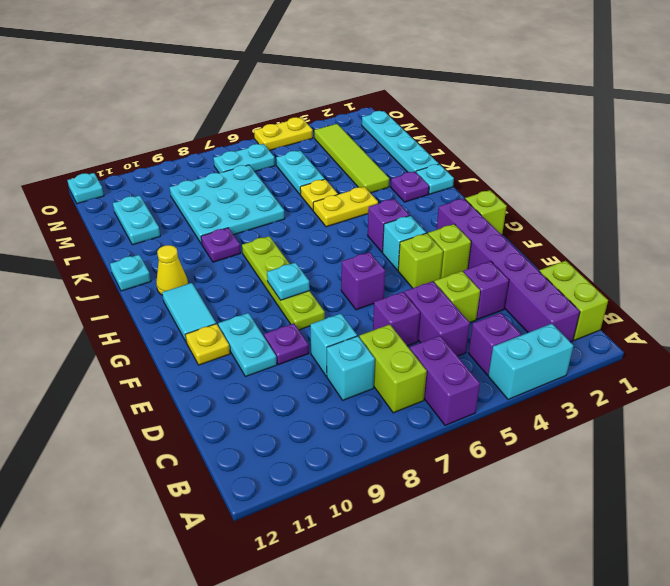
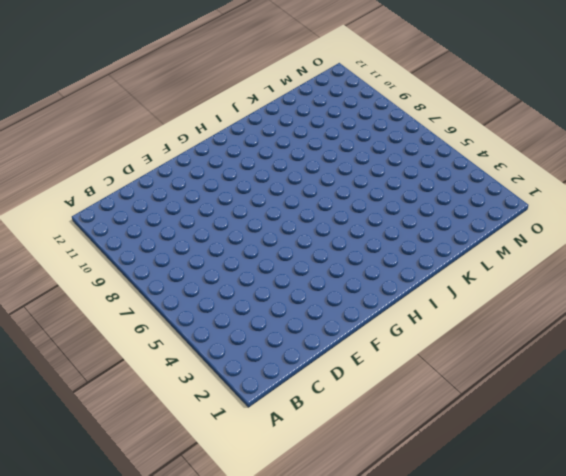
none -> cyan 1x2 brick [488,324,573,399]
none -> purple 1x2 brick [410,336,480,426]
none -> lime 1x2 brick [539,261,608,340]
none -> purple 1x6 brick [437,198,580,342]

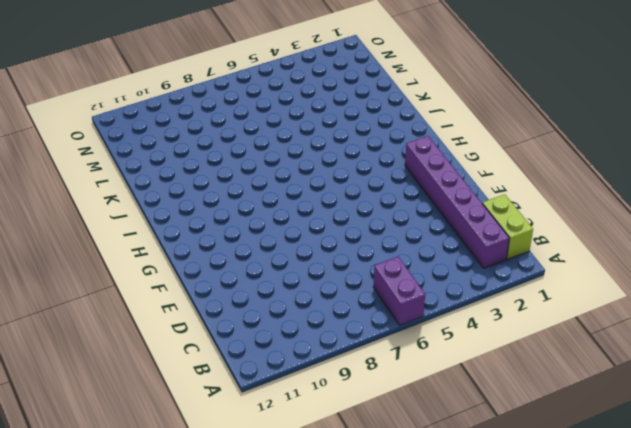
none -> cyan 1x2 brick [488,324,573,399]
none -> purple 1x1 brick [468,313,521,375]
none -> lime 1x2 brick [359,324,427,413]
none -> purple 1x2 brick [405,281,470,356]

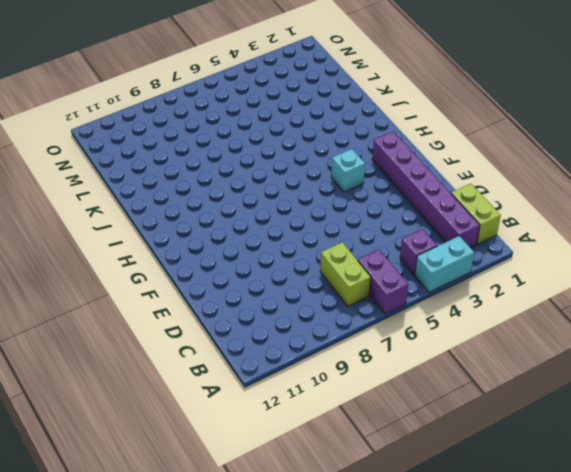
none -> purple 1x2 brick [405,281,470,356]
none -> cyan 1x1 brick [327,336,375,400]
none -> purple 1x1 brick [463,261,509,319]
none -> lime 1x1 brick [434,271,480,322]

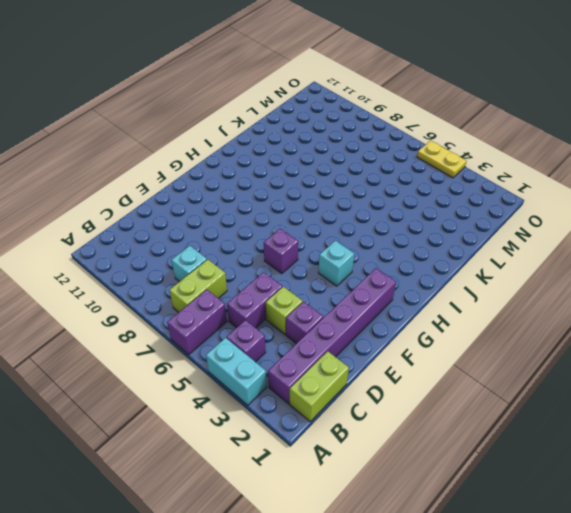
none -> purple 1x1 brick [373,292,420,346]
none -> cyan 1x1 brick [310,314,357,376]
none -> purple 1x1 plate [264,323,309,365]
none -> cyan 1x2 plate [218,313,277,377]

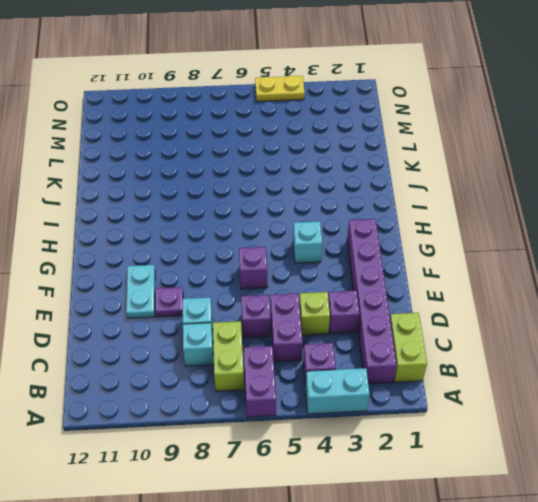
none -> lime 1x1 brick [428,224,471,278]
none -> lime 1x1 brick [398,233,443,288]
none -> lime 1x4 plate [242,236,325,330]
none -> yellow 1x1 plate [185,324,230,365]

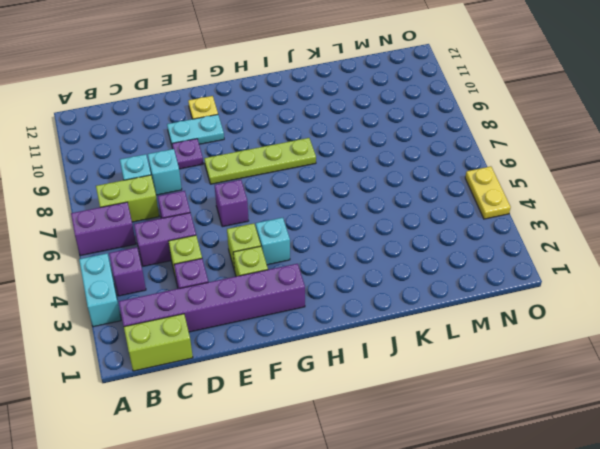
none -> lime 1x1 brick [465,190,507,235]
none -> cyan 1x2 tile [162,283,216,343]
none -> purple 1x1 brick [368,199,410,252]
none -> yellow 1x1 cone [156,245,188,295]

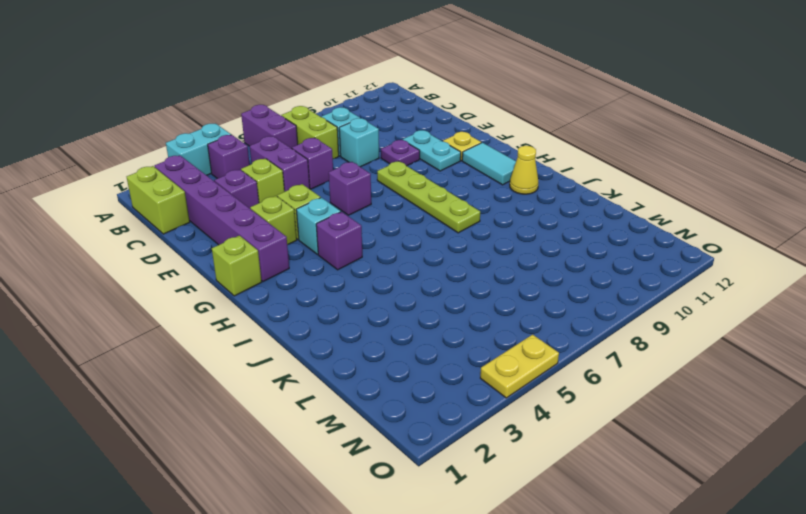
none -> cyan 1x1 plate [416,164,454,194]
none -> purple 1x1 plate [391,171,429,202]
none -> yellow 1x2 plate [313,187,378,227]
none -> purple 1x1 plate [201,228,241,262]

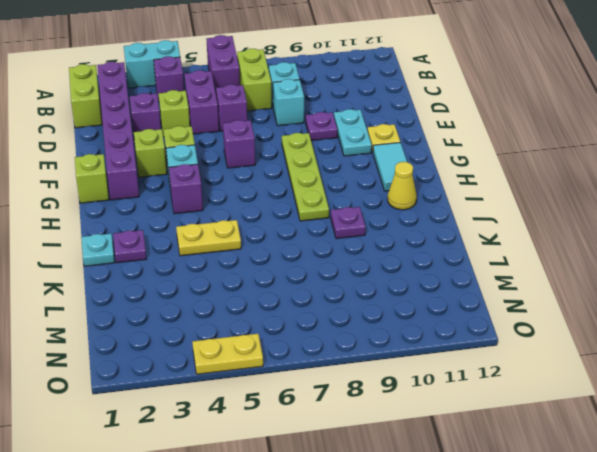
none -> cyan 1x1 plate [110,255,151,291]
none -> cyan 1x4 plate [362,111,439,172]
none -> lime 1x4 tile [314,124,389,193]
none -> yellow 1x1 plate [300,179,338,210]

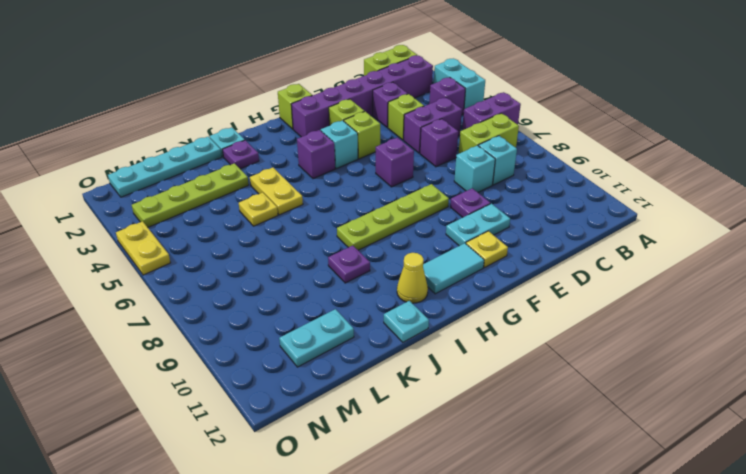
lime 1x4 plate [132,163,249,227] -> lime 1x4 tile [314,124,389,193]
none -> cyan 3x3 plate [170,165,285,244]
none -> cyan 1x2 plate [276,151,324,195]
none -> cyan 1x2 plate [213,144,275,173]
none -> cyan 1x1 plate [67,173,104,204]

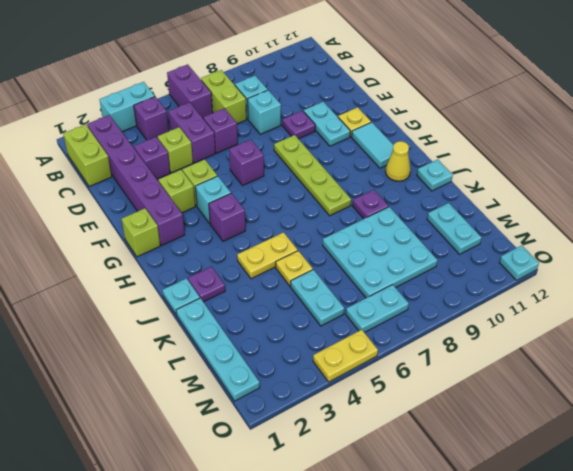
none -> lime 1x4 tile [314,124,389,193]
none -> cyan 1x1 plate [267,263,310,300]

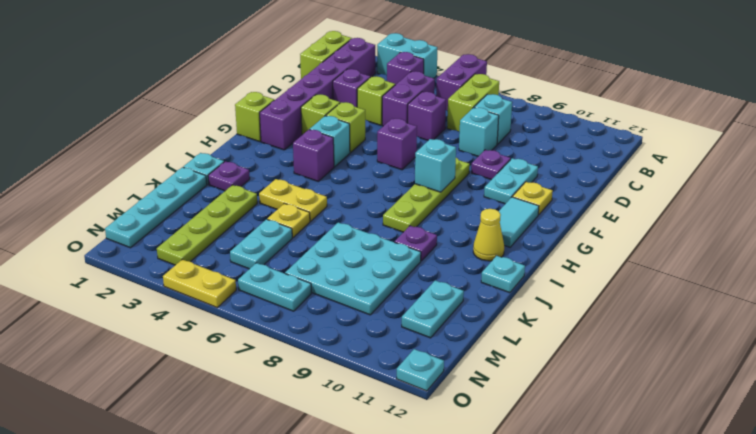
cyan 1x1 brick [415,139,456,192] -> cyan 1x1 plate [267,263,310,300]
lime 1x4 plate [157,185,257,265] -> lime 1x4 tile [314,124,389,193]

